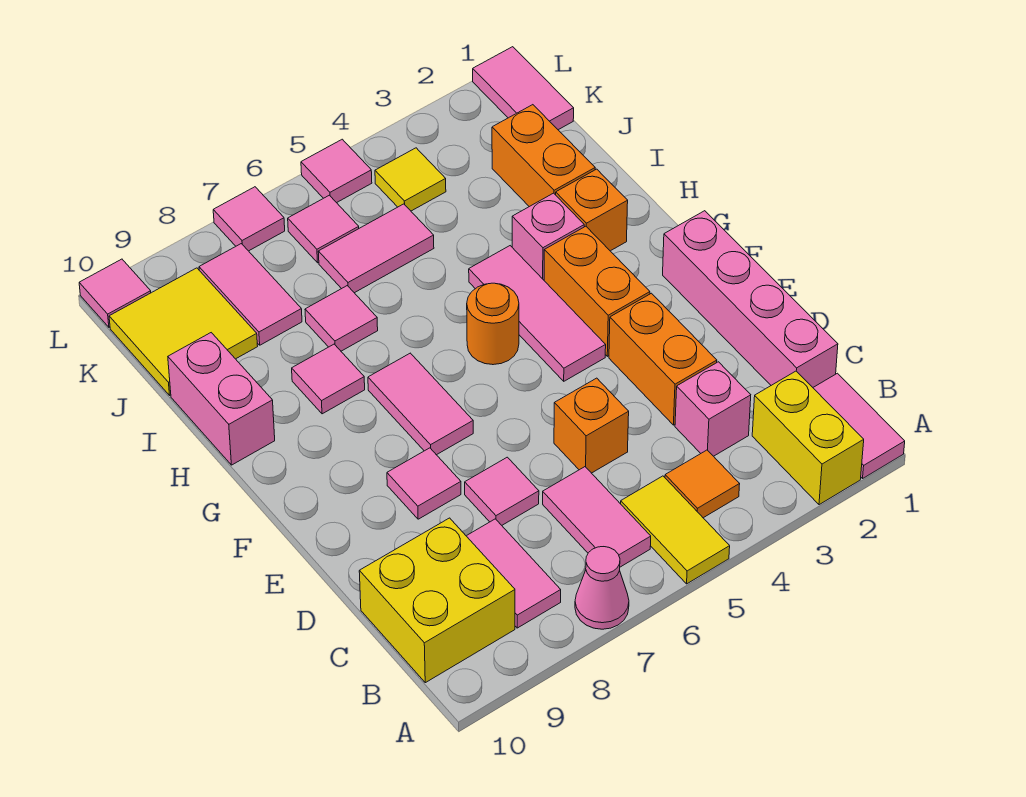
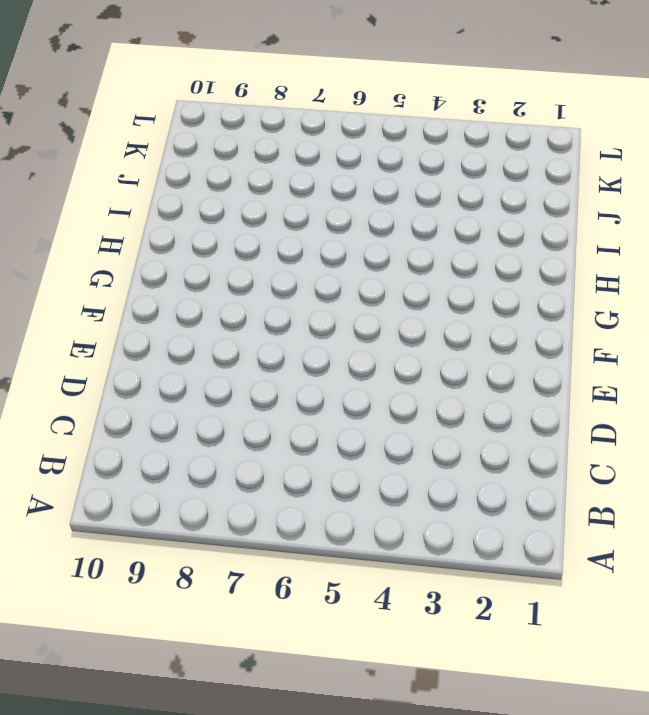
none -> pink 1x2 tile [813,373,905,478]
none -> yellow 1x2 brick [752,371,864,505]
none -> yellow 1x2 tile [621,476,730,584]
none -> pink 1x1 cone [575,547,629,629]

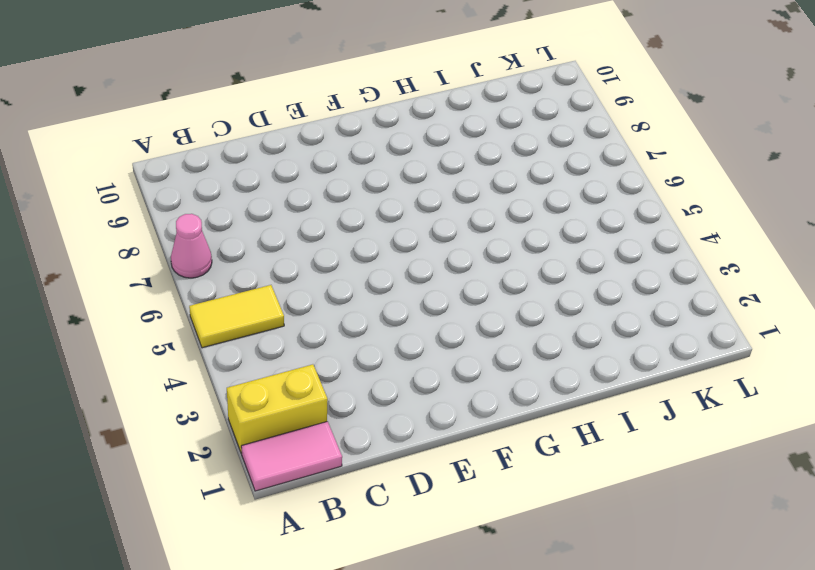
none -> orange 1x1 tile [665,450,740,518]
none -> pink 1x2 tile [543,467,651,567]
none -> pink 1x2 tile [467,519,561,628]
none -> yellow 2x2 brick [359,518,515,683]

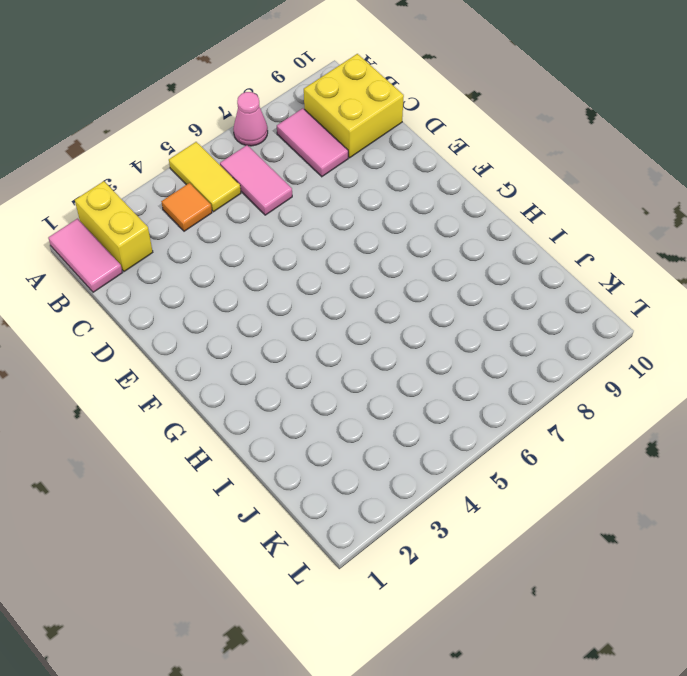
none -> pink 1x4 brick [663,211,838,387]
none -> pink 1x1 brick [675,362,751,456]
none -> orange 1x2 brick [609,293,717,425]
none -> orange 1x1 brick [554,378,629,473]

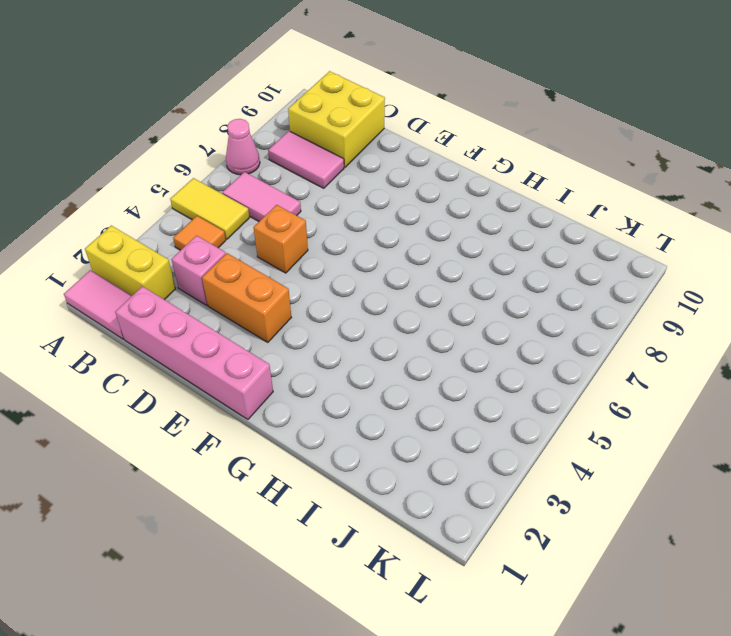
none -> pink 1x1 tile [465,457,539,525]
none -> pink 1x1 tile [387,448,461,519]
none -> orange 1x2 brick [544,226,650,356]
none -> pink 1x3 tile [469,246,606,381]

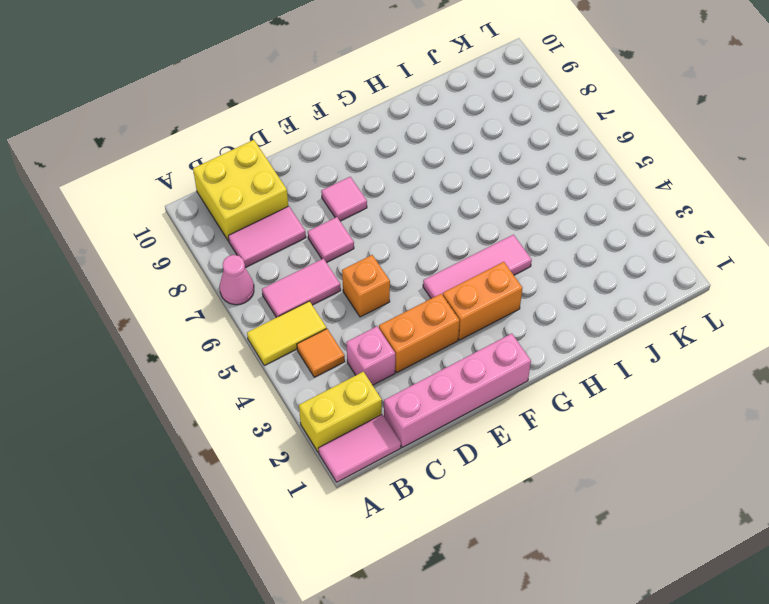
none -> pink 1x2 tile [368,353,473,455]
none -> orange 1x1 round brick [467,283,519,365]
none -> orange 1x1 brick [556,169,628,251]
none -> pink 1x1 brick [512,193,584,280]

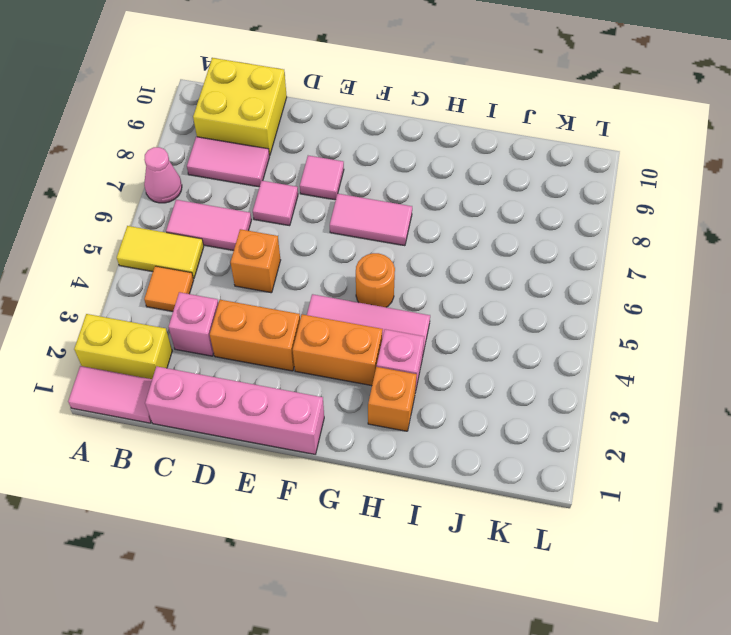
none -> pink 1x1 tile [292,344,365,414]
none -> pink 1x2 brick [168,333,275,465]
none -> orange 1x2 brick [492,105,595,207]
none -> pink 1x1 tile [305,286,378,351]

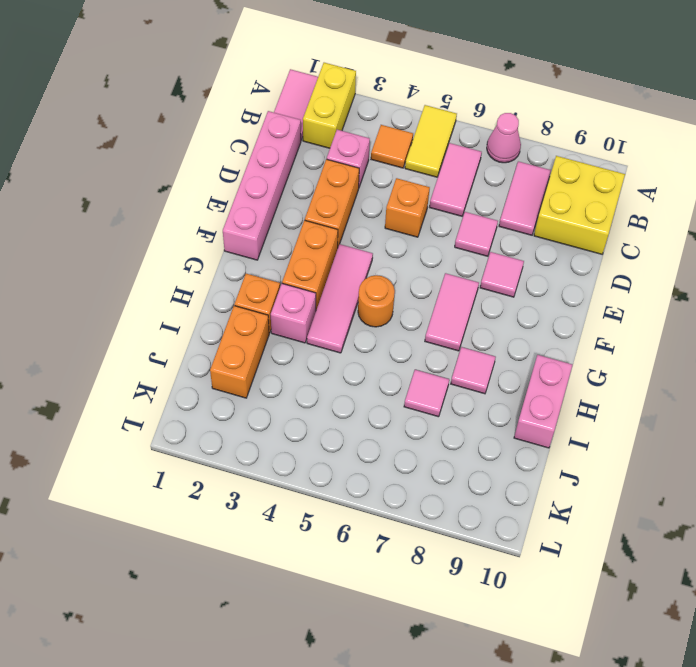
none -> pink 1x2 tile [318,204,434,293]
none -> pink 1x2 tile [199,244,302,345]
none -> yellow 2x2 tile [109,268,258,395]
none -> pink 1x2 tile [473,47,574,130]

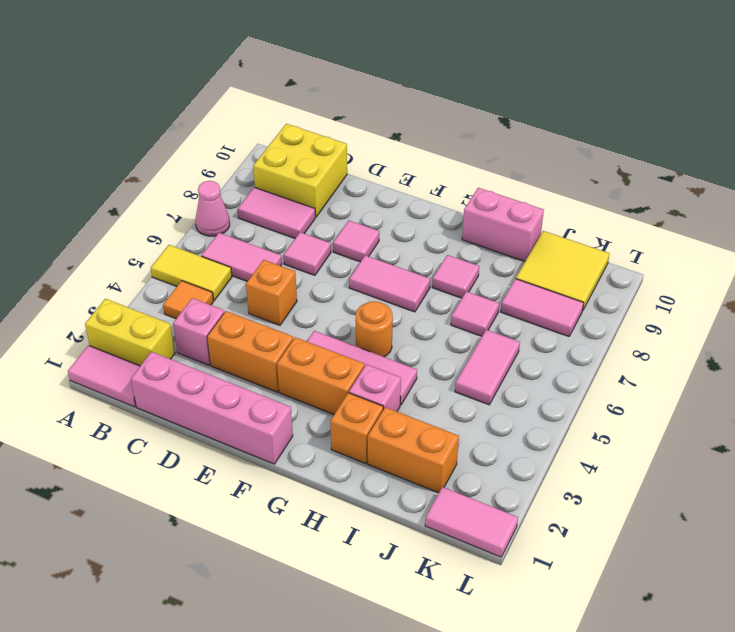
none -> yellow 1x1 tile [375,148,446,211]
none -> pink 1x1 tile [288,195,359,263]
none -> pink 1x1 tile [301,139,372,203]
none -> pink 1x1 tile [213,187,285,251]

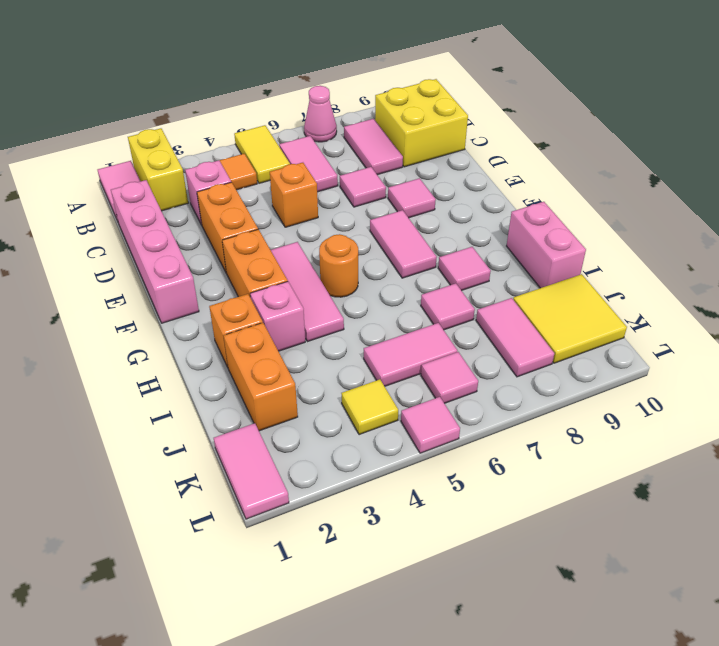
none -> pink 1x1 tile [213,187,285,251]
none -> pink 1x1 tile [79,259,151,327]

